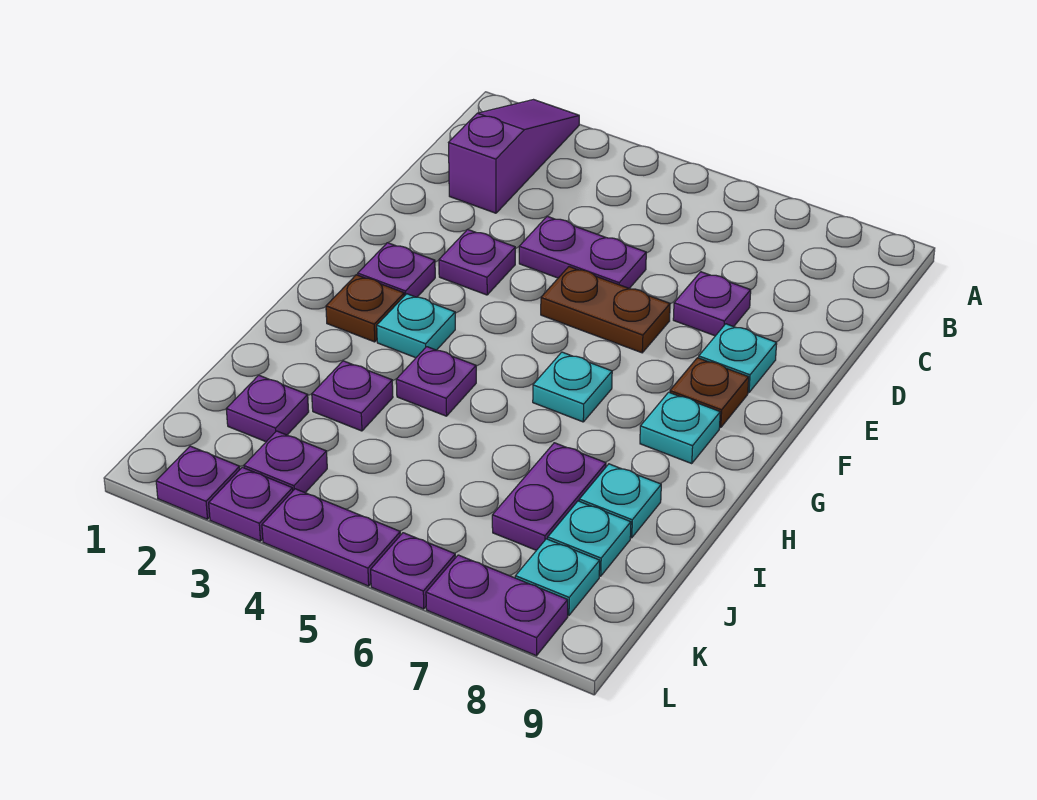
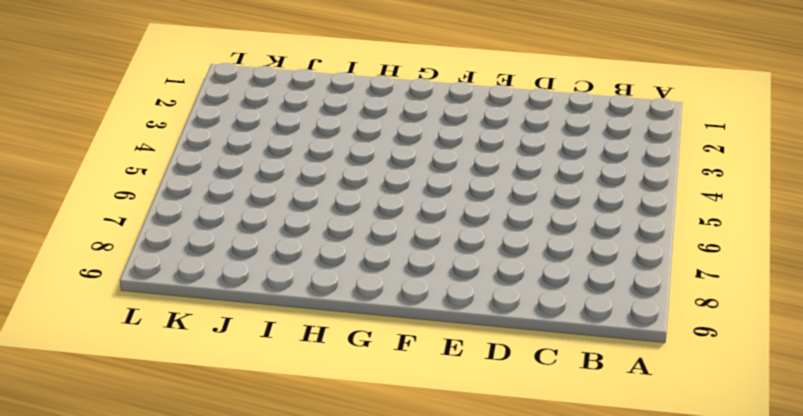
none -> purple 1x3 slope [449,100,579,213]
none -> purple 1x2 plate [519,216,646,288]
none -> purple 1x1 plate [673,272,751,336]

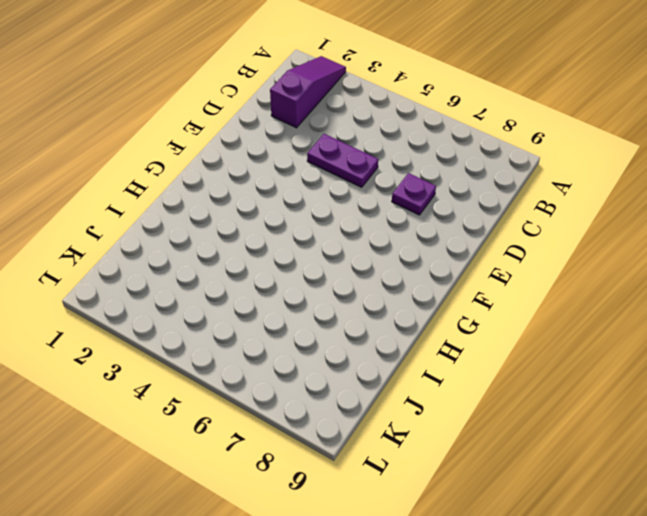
none -> purple 1x1 plate [439,229,515,295]
none -> brown 1x2 plate [541,267,670,353]
none -> cyan 1x1 plate [699,324,777,393]

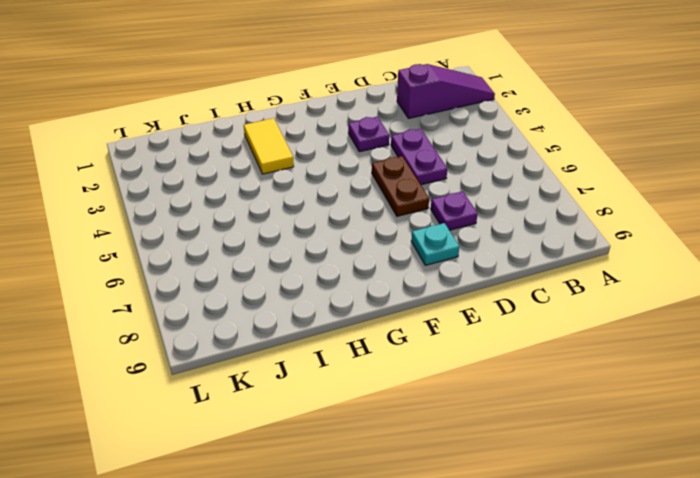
yellow 1x2 tile [244,118,294,174] -> none
none -> purple 1x1 plate [358,243,435,297]
none -> brown 1x1 plate [670,358,749,428]
none -> brown 1x1 plate [326,275,404,342]

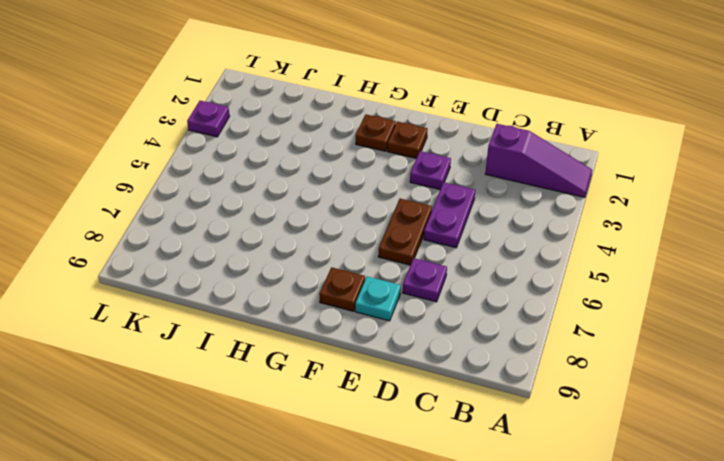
brown 1x1 plate [387,121,428,158] -> purple 1x1 plate [358,243,435,297]
none -> cyan 1x1 plate [377,294,455,358]
none -> cyan 1x1 plate [533,352,612,422]
none -> cyan 1x1 plate [640,392,720,464]

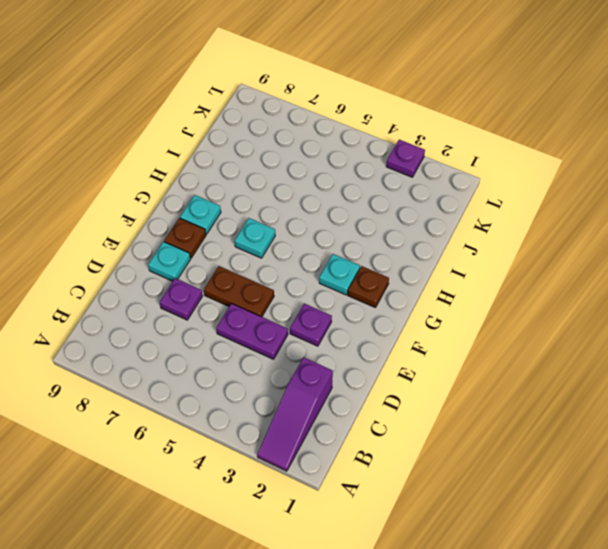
none -> purple 1x1 plate [358,243,435,297]
none -> purple 1x1 plate [396,347,476,416]
none -> purple 1x1 plate [312,361,393,431]

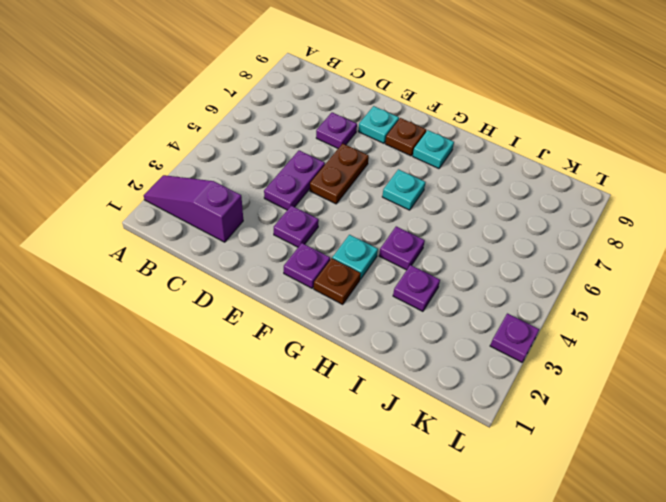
none -> purple 1x2 plate [492,443,606,550]
none -> cyan 1x1 plate [579,464,661,538]
none -> purple 1x1 plate [226,375,309,442]

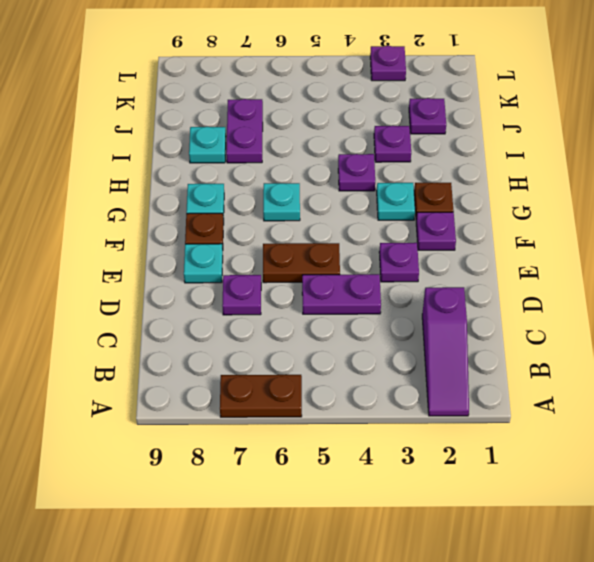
brown 1x2 plate [220,375,302,417] -> none
none -> cyan 1x1 plate [548,501,631,576]
none -> purple 1x1 plate [244,431,327,493]
none -> cyan 1x1 plate [515,539,600,615]

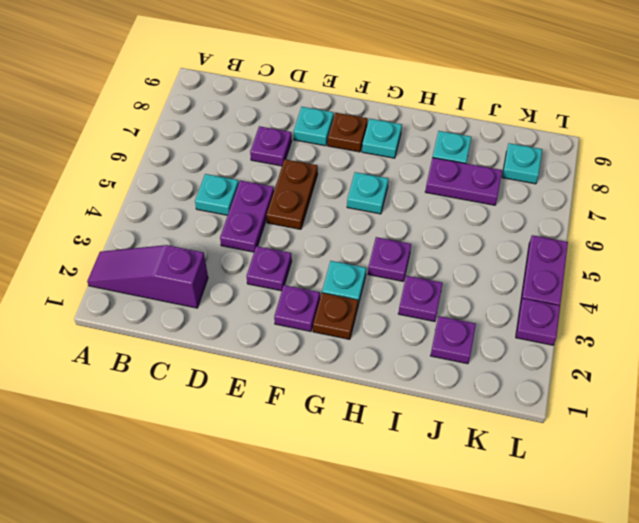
cyan 1x1 plate [195,174,239,215] -> cyan 1x1 plate moved to [548,501,631,576]
none -> purple 1x1 plate [244,431,327,493]
none -> purple 1x1 plate [156,446,240,519]
none -> purple 1x1 plate [371,533,455,609]

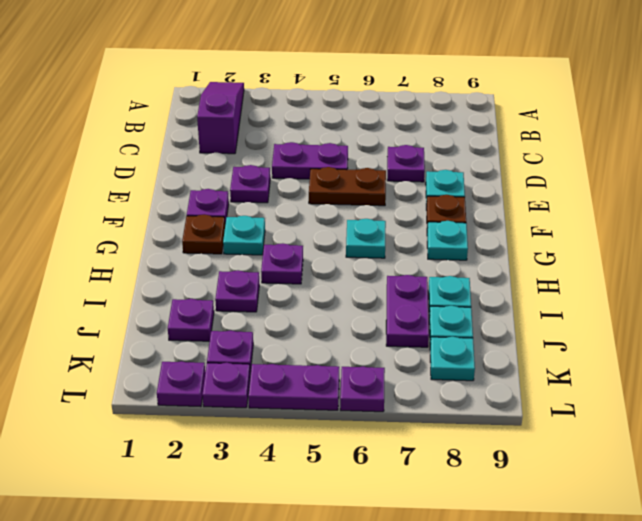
none -> purple 1x2 plate [426,555,568,656]

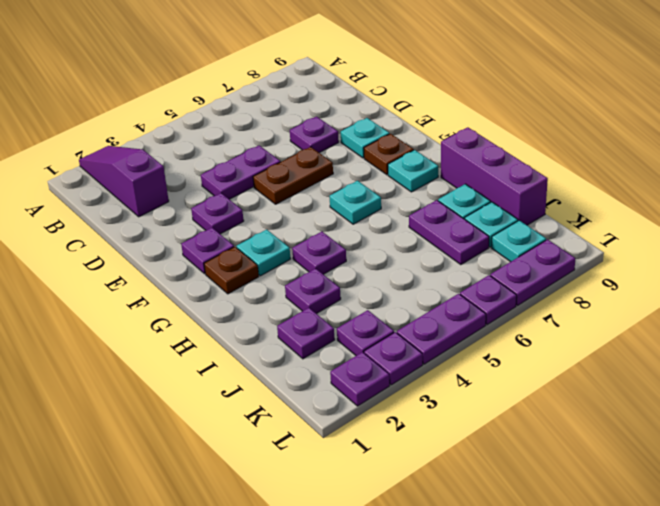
purple 1x3 brick [441,127,548,225] -> none

